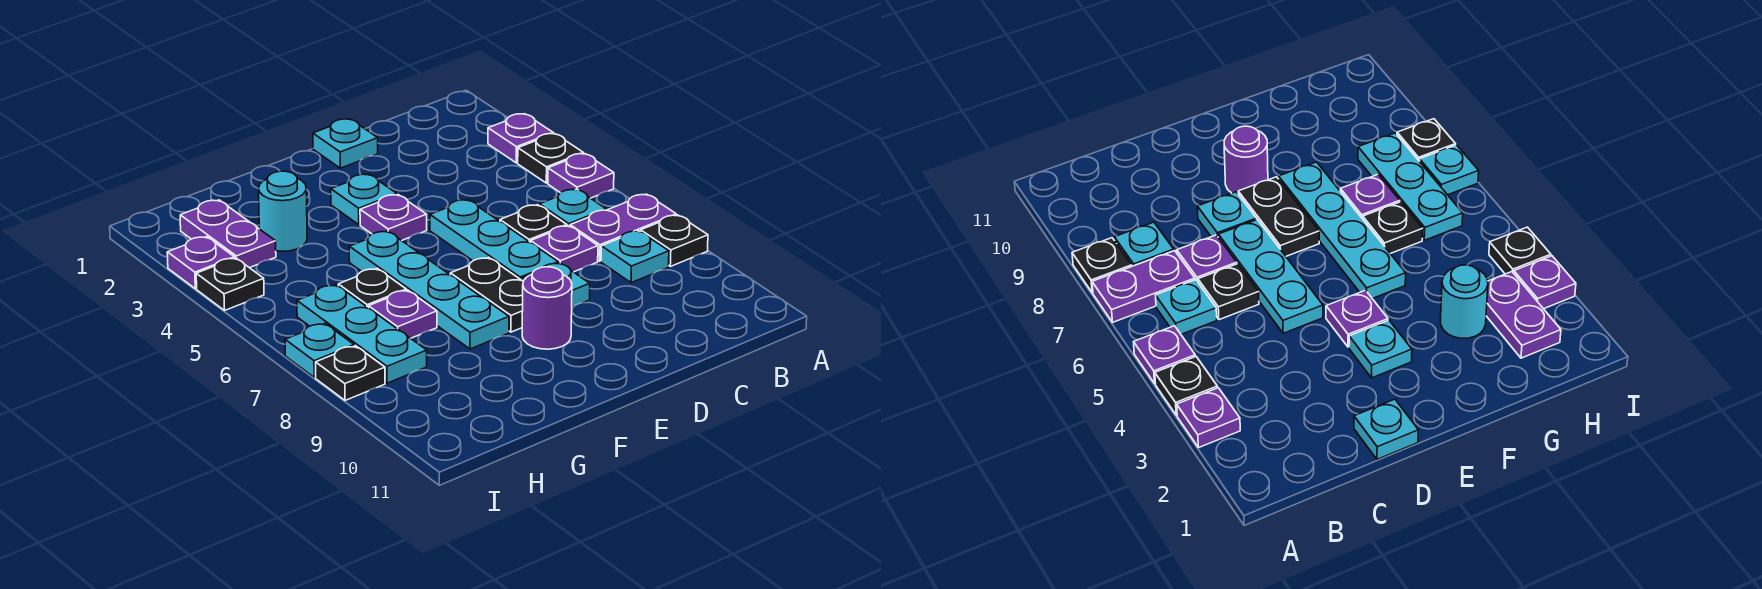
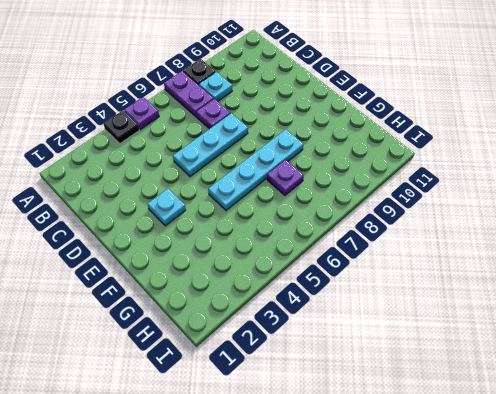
none -> purple 1x1 plate [488,114,553,163]
none -> cyan 1x1 plate [539,189,606,226]
none -> black 1x1 plate [500,205,567,243]

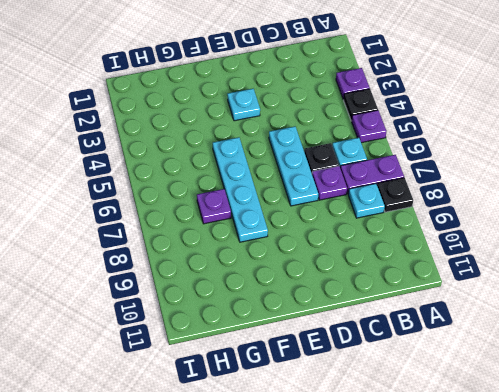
none -> cyan 1x1 plate [313,119,378,168]
none -> cyan 1x1 plate [522,263,590,307]
none -> purple 1x1 plate [360,195,427,241]

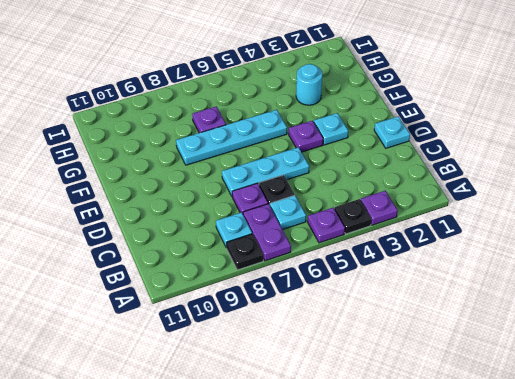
none -> cyan 1x1 plate [522,263,590,307]
none -> black 1x2 plate [450,258,524,332]
none -> purple 1x1 round brick [522,267,572,349]

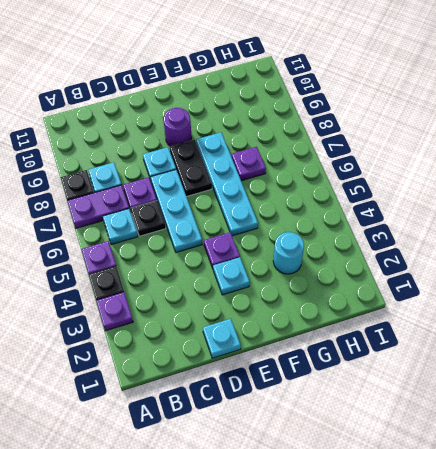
none -> black 1x1 plate [338,268,406,308]
none -> purple 1x2 plate [180,200,276,268]
none -> cyan 1x3 plate [297,285,427,383]

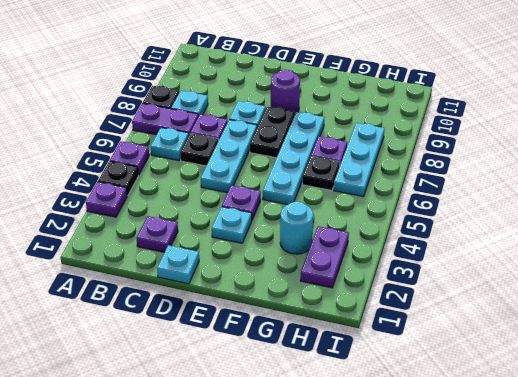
purple 1x1 plate [136,216,178,252] -> purple 1x1 plate moved to [167,237,234,289]
none -> black 1x1 plate [196,258,264,310]
none -> cyan 1x1 plate [285,324,354,378]
none -> black 1x1 plate [316,346,385,400]

